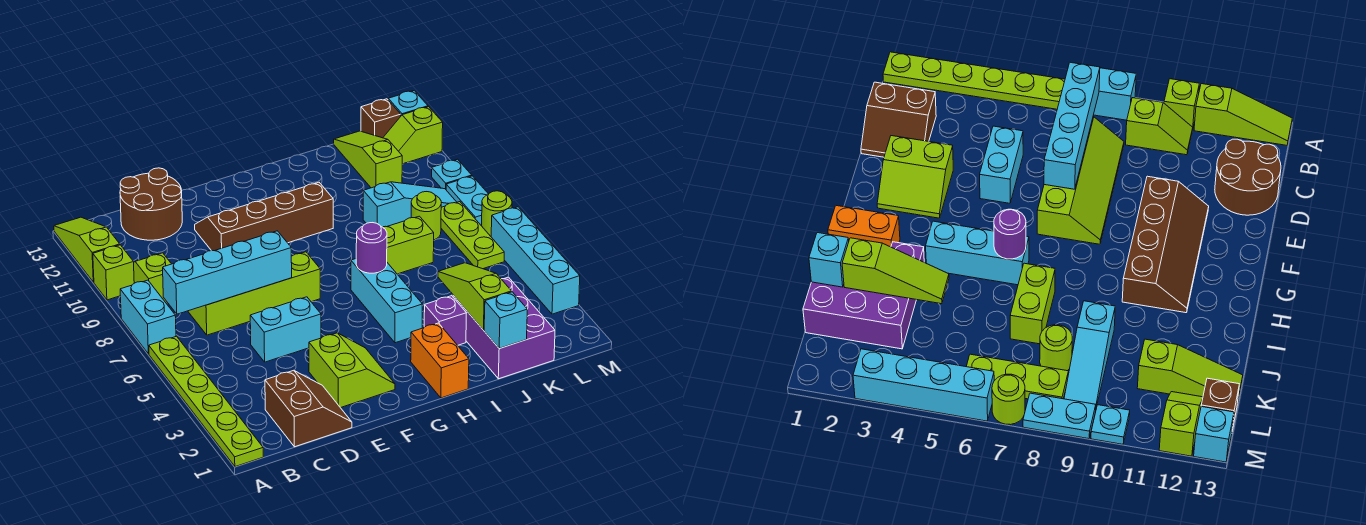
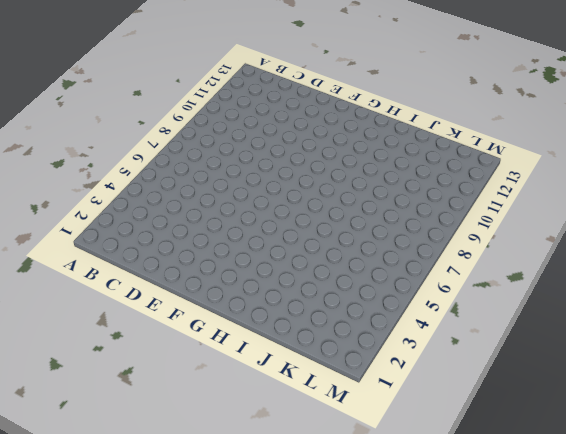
none -> lime 1x6 plate [149,336,263,467]
none -> cyan 1x2 brick [120,280,176,354]
none -> lime 1x1 brick [93,245,134,300]
none -> lime 1x3 slope [54,217,120,282]

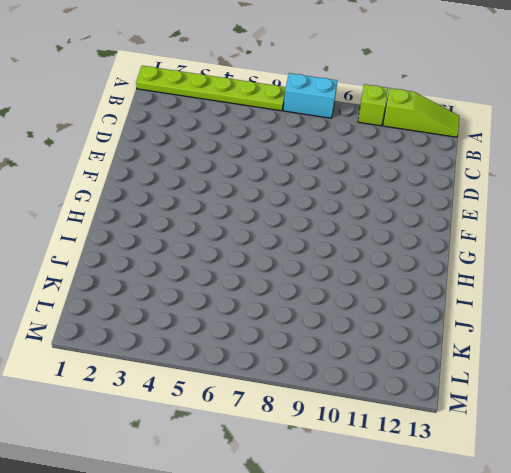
none -> lime 1x2 slope [134,253,171,303]
none -> brown 2x2 slope [265,370,352,447]
none -> lime 2x4 slope [188,252,320,335]
none -> brown 2x2 round brick [120,168,182,240]

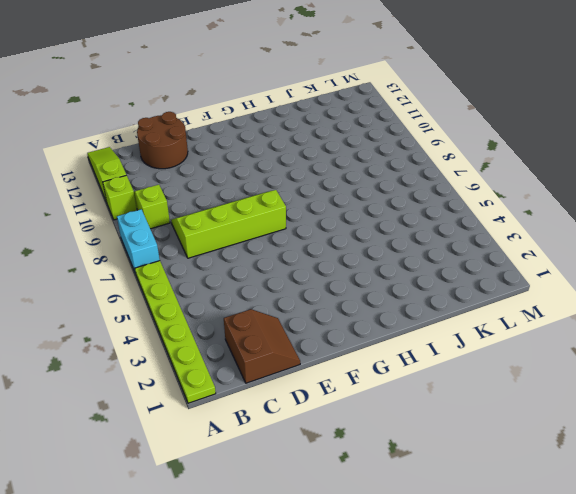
none -> cyan 1x2 brick [250,297,321,362]
none -> lime 2x2 slope [309,333,395,408]
none -> brown 2x4 slope [195,182,333,251]
none -> orange 1x2 brick [411,323,469,398]

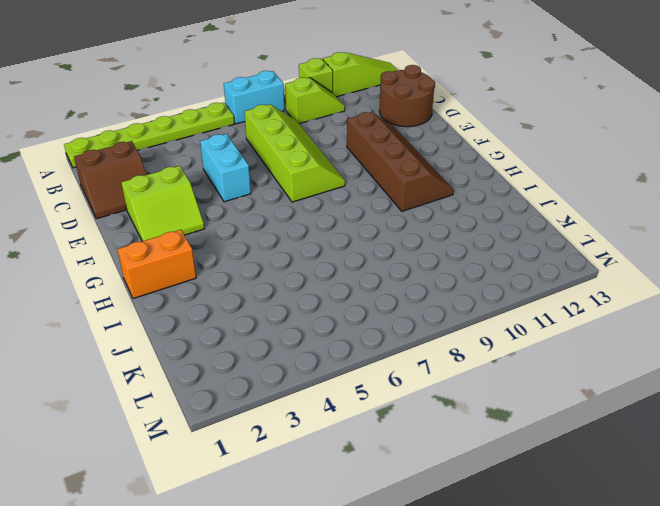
none -> cyan 1x3 brick [351,259,422,343]
none -> purple 1x1 brick [424,296,466,345]
none -> lime 1x2 brick [383,216,434,274]
none -> purple 2x3 brick [453,277,555,379]

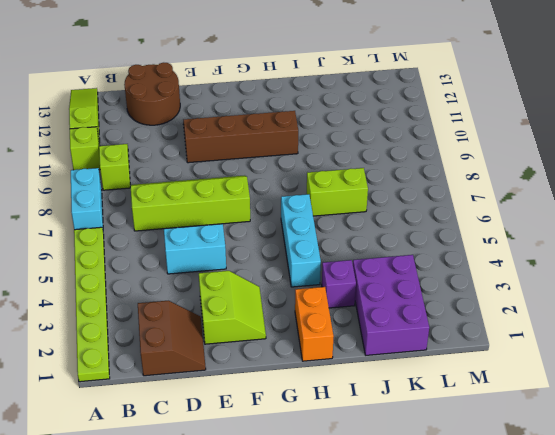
none -> cyan 1x3 slope [363,182,457,227]
none -> lime 1x1 round brick [411,192,441,240]
none -> lime 1x3 slope [334,131,402,188]
none -> lime 1x3 plate [441,202,504,269]

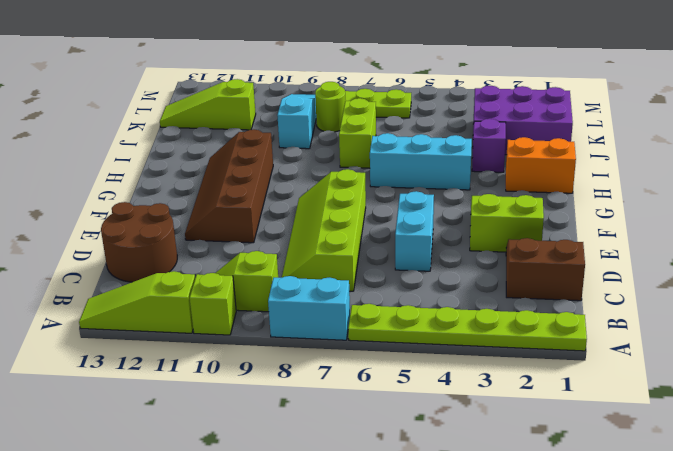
none -> lime 1x2 slope [383,107,443,164]
none -> brown 1x1 brick [361,99,401,138]
none -> cyan 1x4 brick [491,207,580,314]
none -> lime 1x1 round brick [482,191,512,236]

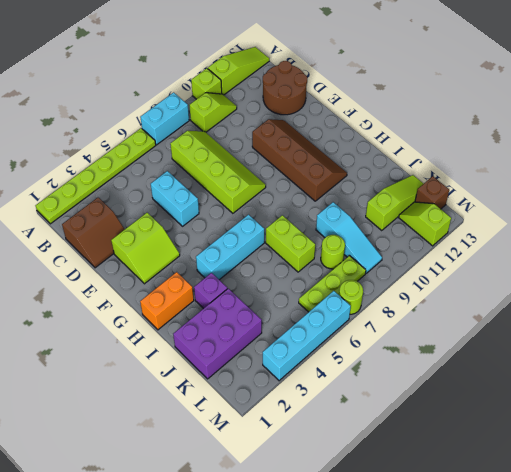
none -> cyan 1x2 plate [446,176,488,225]
none -> cyan 1x1 plate [432,159,472,189]
none -> cyan 1x1 brick [388,91,428,116]
none -> cyan 1x4 brick [163,231,292,314]

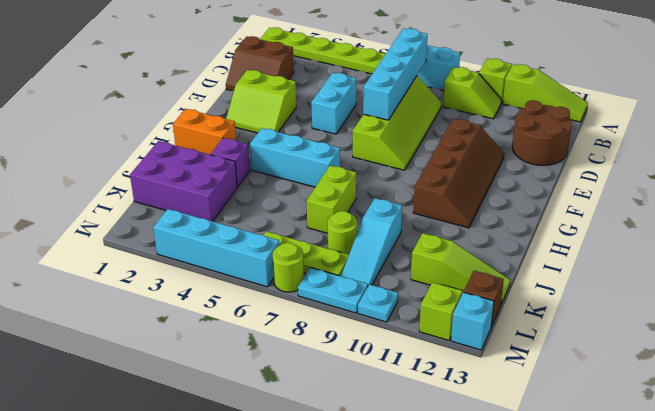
none -> purple 1x1 round brick [356,223,387,273]
none -> cyan 1x1 brick [484,292,527,348]
none -> lime 1x3 slope [438,263,512,330]

